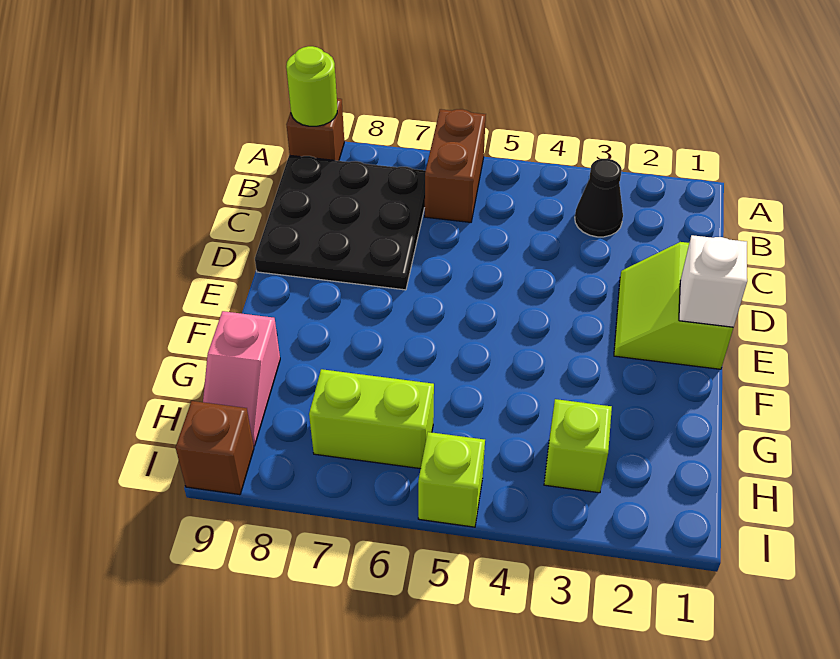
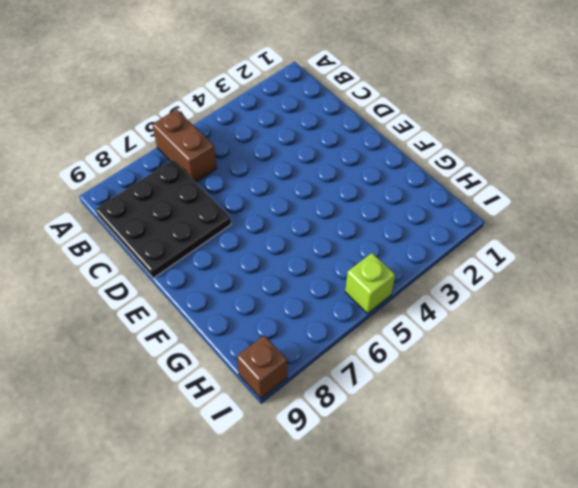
none -> brown 1x1 brick [286,99,344,161]
none -> black 1x1 cone [575,159,623,237]
none -> lime 2x2 slope [614,242,733,369]

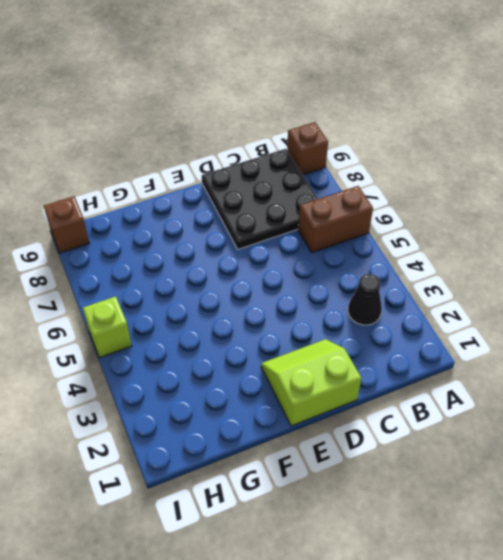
none -> pink 1x2 slope [203,311,280,446]
none -> lime 1x1 brick [544,399,612,493]
none -> lime 1x2 brick [309,369,434,469]

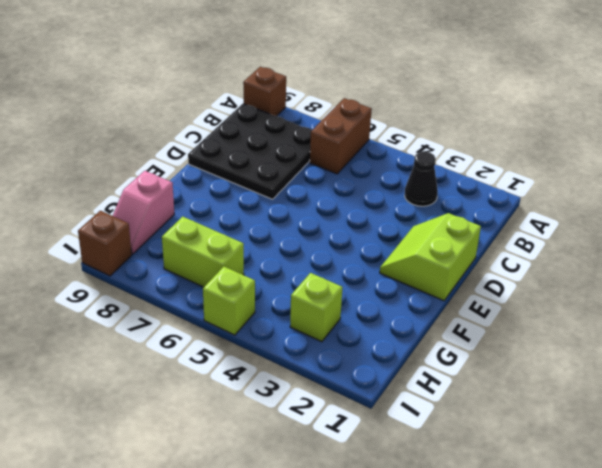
none -> lime 1x1 round brick [286,46,337,126]
none -> white 1x1 brick [679,235,747,327]

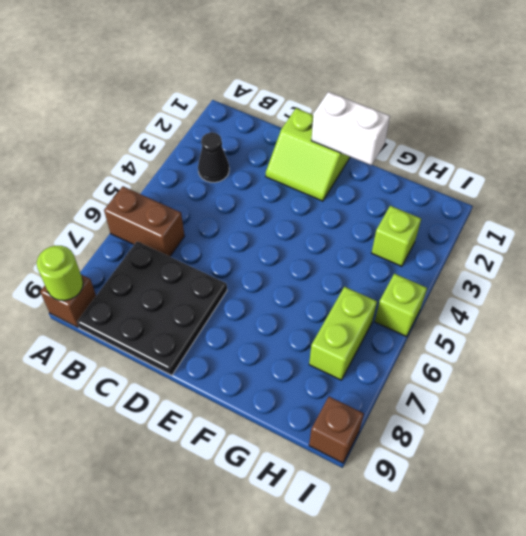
white 1x2 brick [311,92,390,165] -> white 1x1 brick [679,235,747,327]
none -> pink 1x2 slope [203,311,280,446]

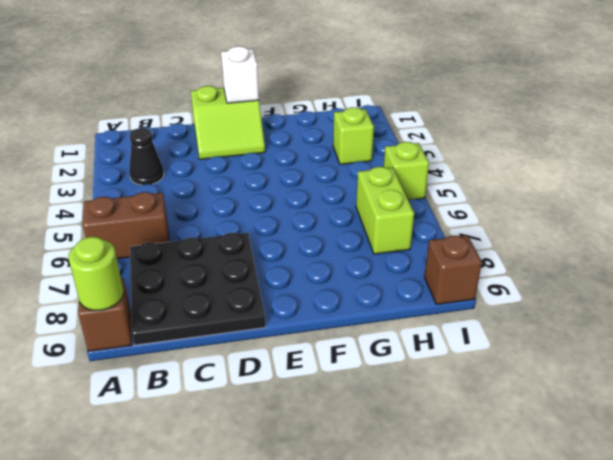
none -> pink 1x2 slope [203,311,280,446]

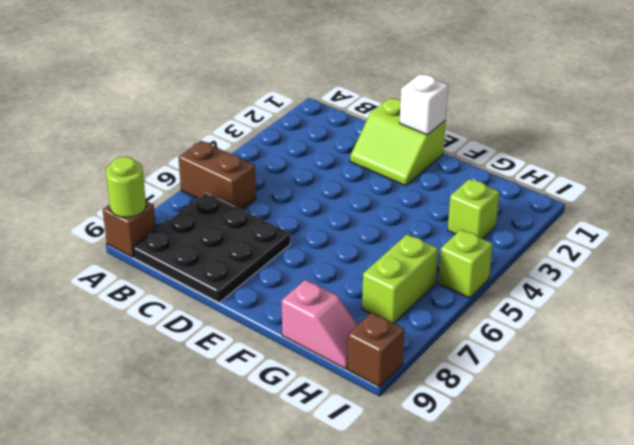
none -> black 1x1 cone [575,159,623,237]

